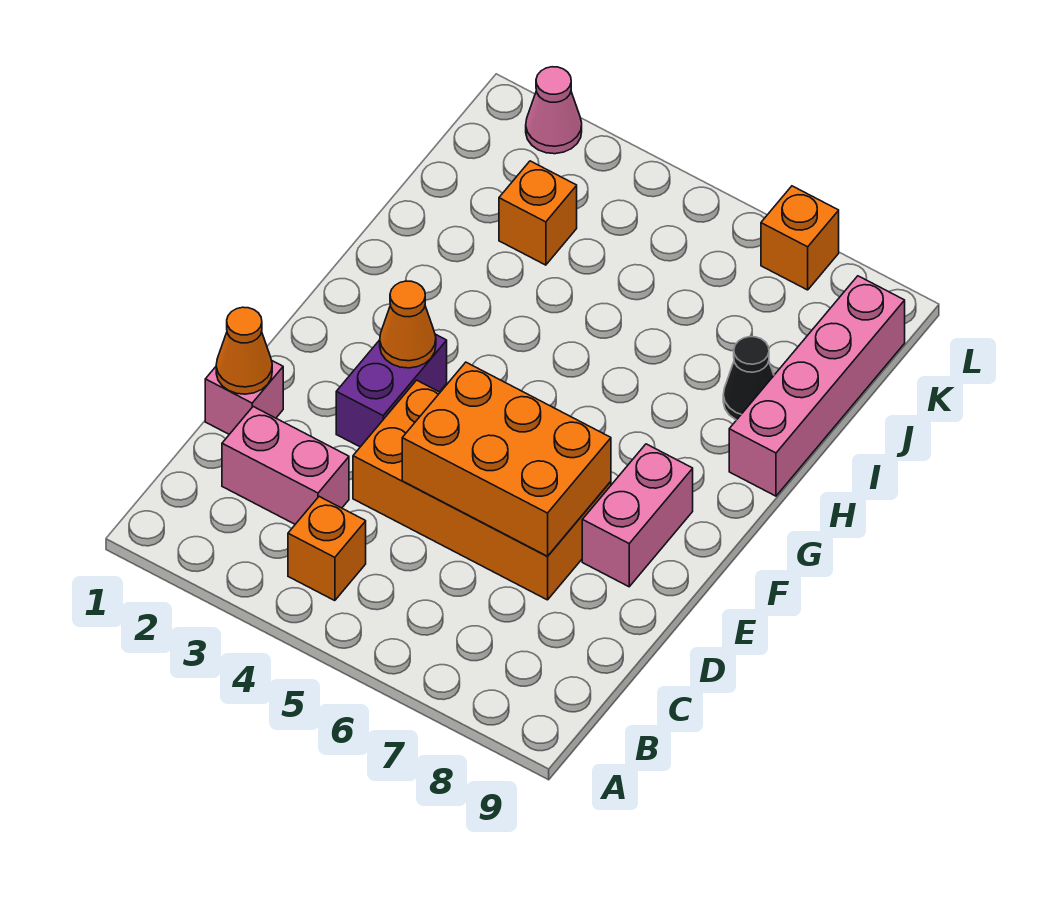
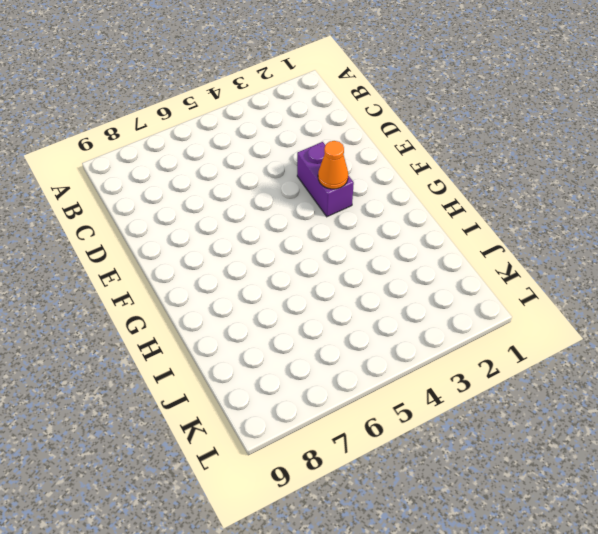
none -> orange 1x1 brick [288,497,366,601]
none -> pink 1x2 brick [222,407,349,524]
none -> pink 1x1 brick [205,361,283,434]

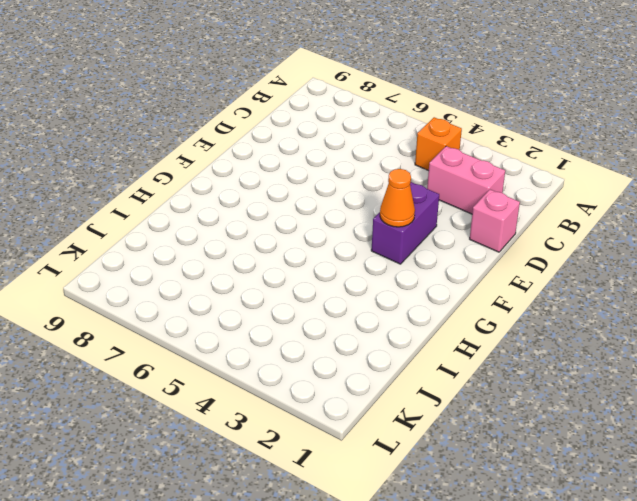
none -> orange 2x4 brick [353,380,611,600]
none -> pink 1x2 brick [582,444,693,587]
none -> pink 1x4 brick [729,276,905,496]

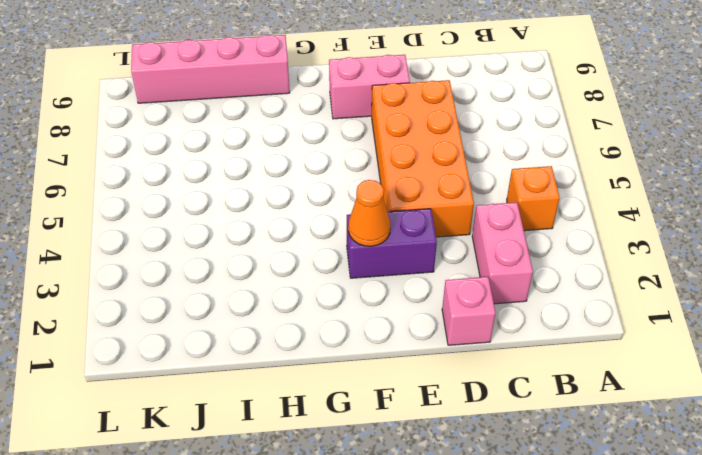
none -> black 1x1 cone [723,337,774,420]
none -> orange 1x1 brick [499,161,577,265]
none -> pink 1x1 cone [526,67,582,154]

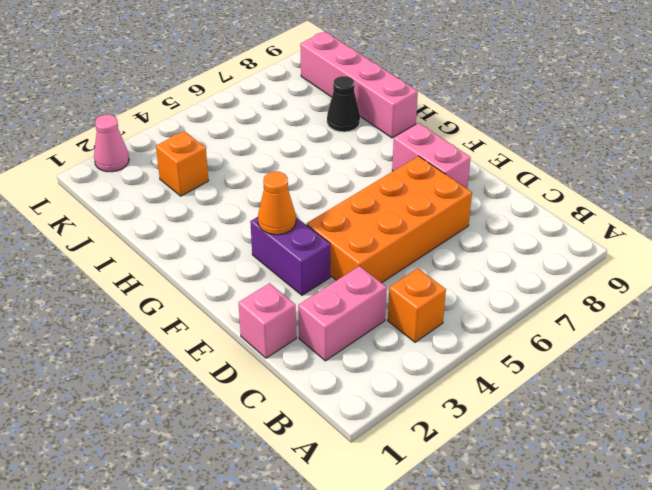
none -> orange 1x1 brick [761,186,839,290]
none -> orange 1x1 cone [216,307,272,394]
none -> orange 2x3 brick [402,362,611,556]

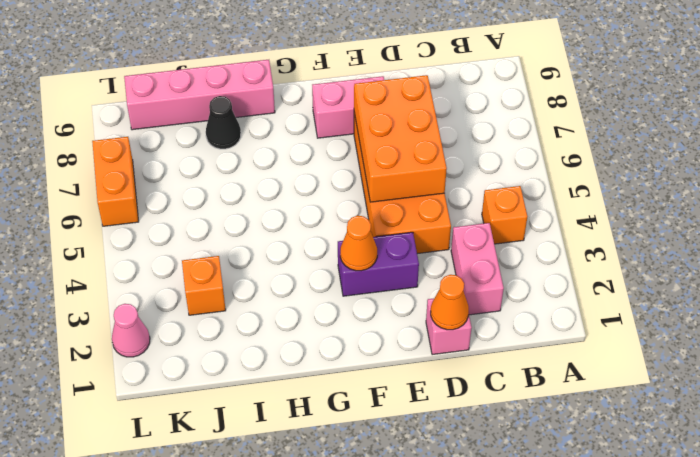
orange 1x2 brick [92,137,139,226] -> orange 1x1 brick [761,186,839,290]

